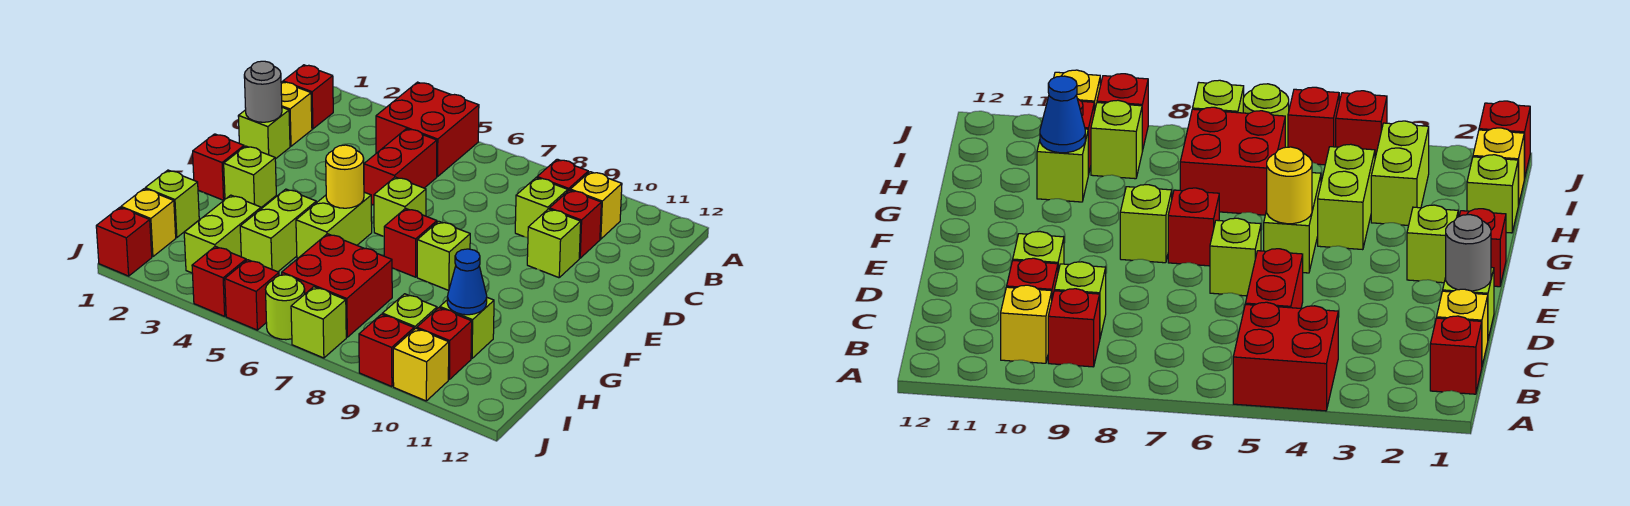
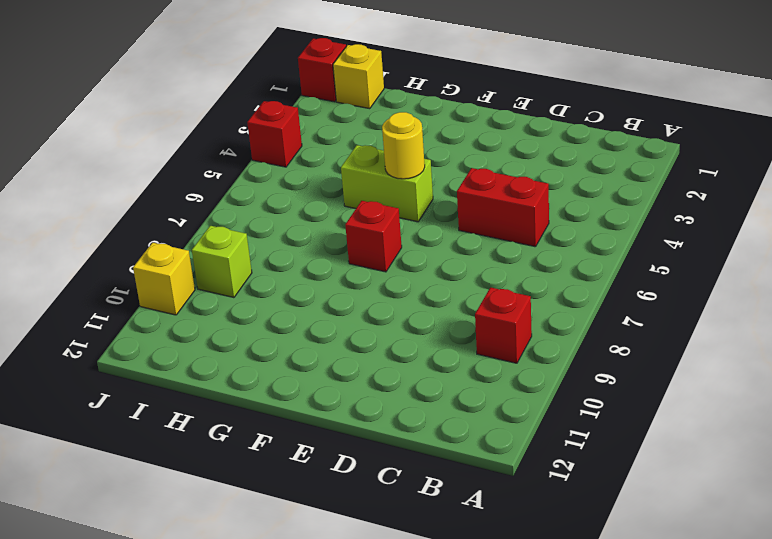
none -> red 2x2 brick [376,82,479,177]
none -> red 1x1 brick [283,65,333,129]
none -> yellow 1x1 brick [570,172,622,239]
none -> yellow 1x1 brick [281,82,312,146]

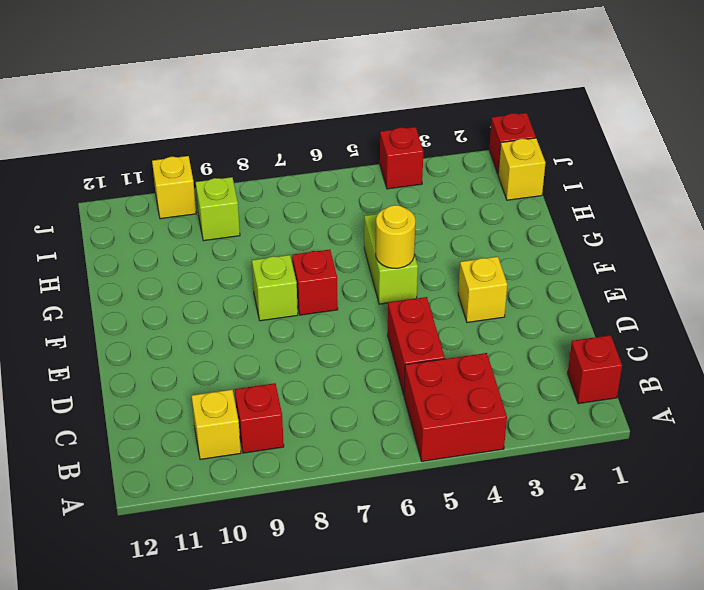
yellow 1x1 brick [458,257,507,323] -> yellow 1x1 brick moved to [281,82,312,146]
none -> lime 1x1 brick [515,178,568,238]
none -> red 1x1 brick [549,190,601,258]
none -> lime 1x1 brick [238,107,290,159]
none -> lime 1x1 brick [527,209,581,278]

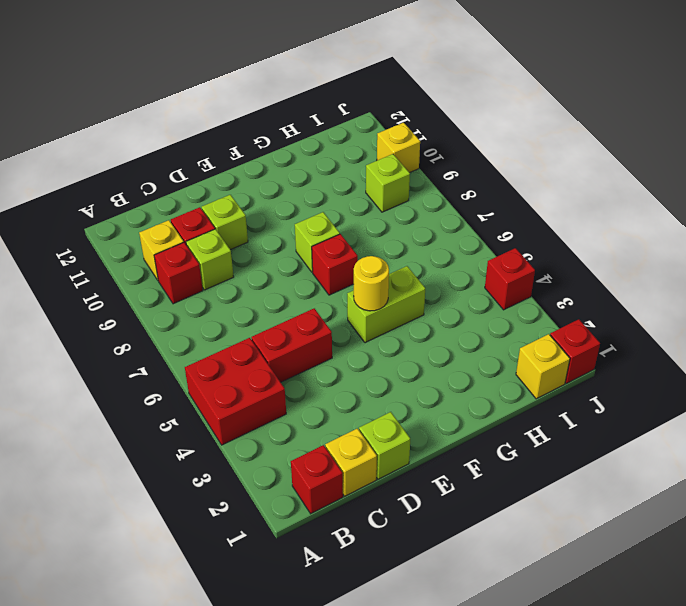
none -> lime 1x1 brick [374,177,426,236]
none -> red 1x1 brick [193,134,244,200]
none -> lime 1x1 brick [224,146,276,207]
none -> lime 1x2 brick [240,189,316,272]

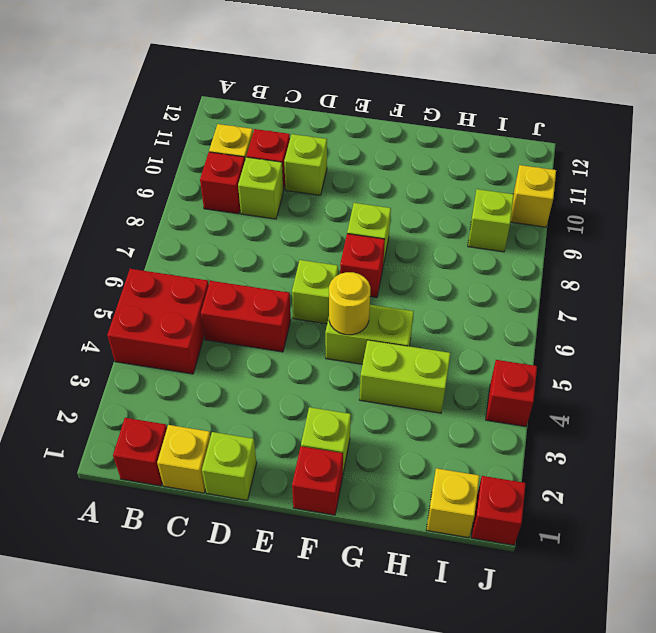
none -> lime 1x1 brick [145,170,199,238]
none -> lime 1x2 brick [184,195,261,273]
none -> red 2x2 brick [282,234,392,337]
none -> lime 1x1 brick [440,298,494,358]

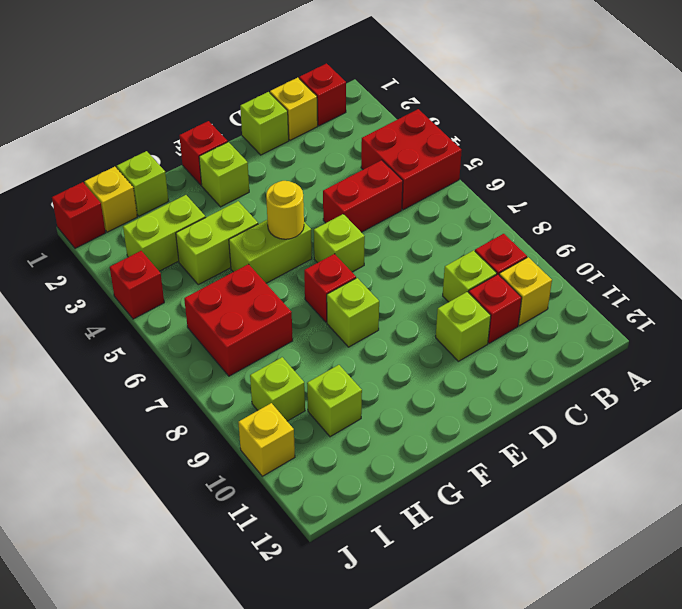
none -> red 1x1 brick [417,308,472,379]
none -> red 1x1 brick [225,260,279,330]
none -> lime 1x1 round brick [266,275,305,340]
none -> lime 1x1 brick [291,287,346,358]

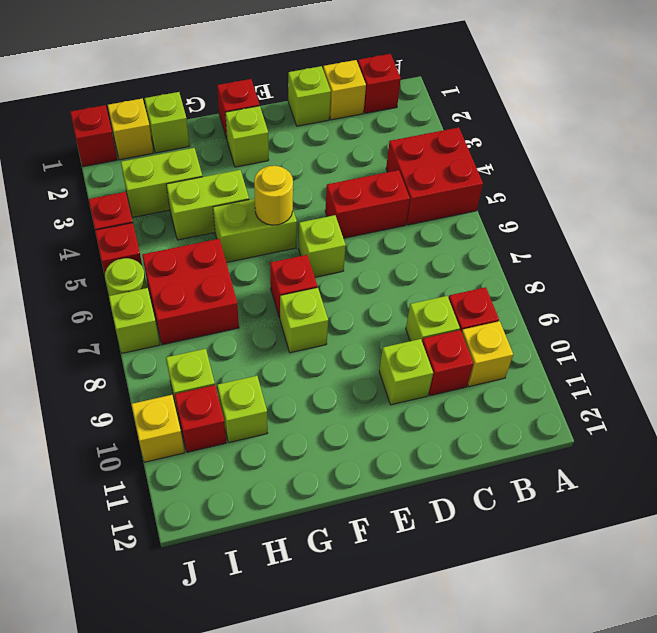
none -> red 1x1 brick [359,314,414,387]
none -> grey 1x1 round brick [244,61,282,122]
none -> blue 1x1 cone [447,249,487,315]

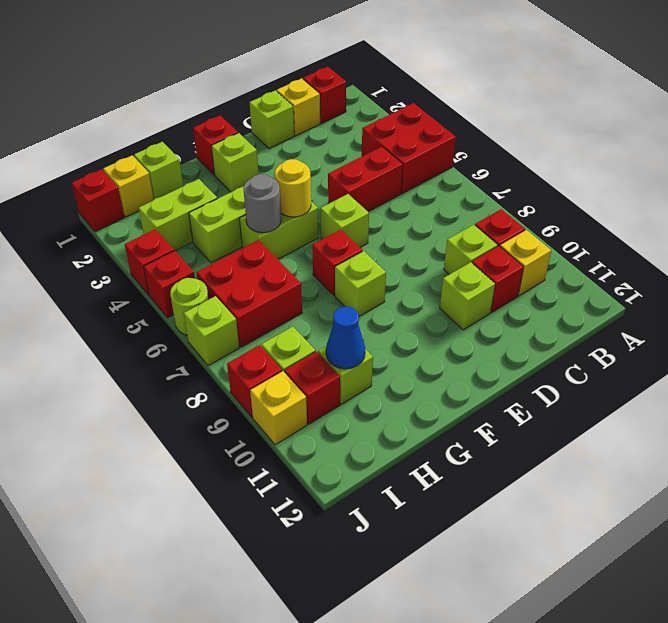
grey 1x1 round brick [243,174,281,233] -> grey 1x1 round brick moved to [244,61,282,122]

